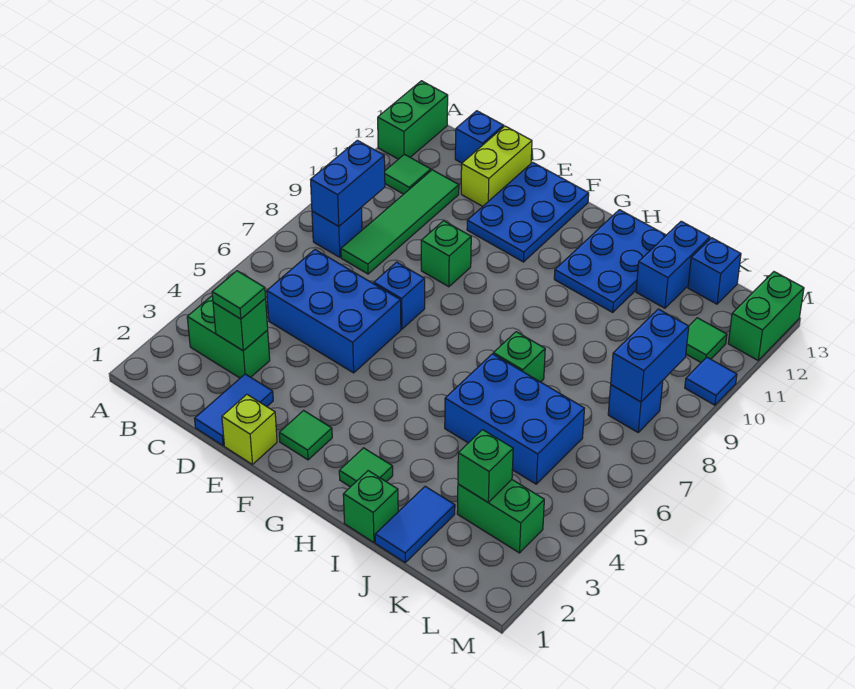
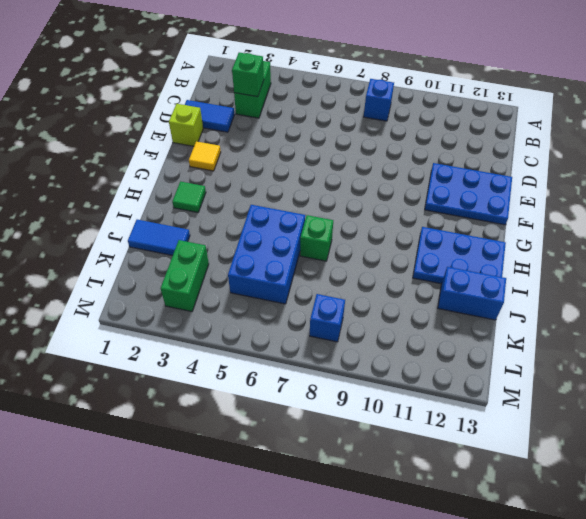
yellow 1x1 tile [189,141,221,171] -> green 1x1 tile [279,410,332,460]
none -> green 1x2 brick [378,81,448,159]
none -> green 1x1 tile [385,154,431,194]
none -> blue 2x3 brick [267,250,401,373]
none -> green 1x4 tile [341,170,459,274]

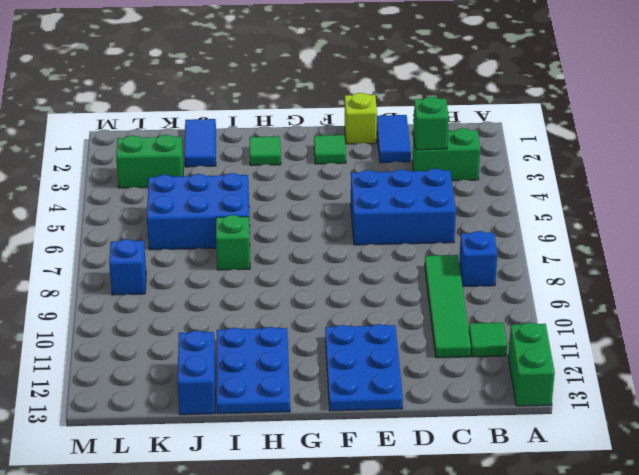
none -> blue 1x1 brick [455,111,504,163]
none -> lime 1x2 brick [461,126,532,206]
none -> blue 1x1 brick [374,262,425,329]
none -> green 1x1 brick [421,221,471,287]

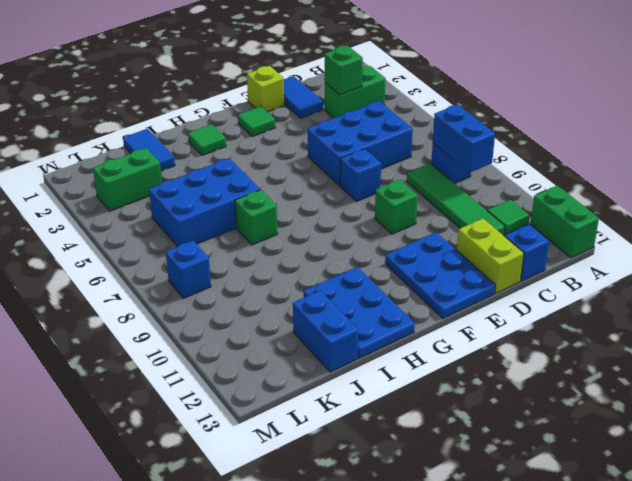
none -> green 1x1 brick [343,471,398,542]
none -> blue 1x1 brick [688,238,741,304]
none -> green 1x1 tile [686,318,727,362]
none -> blue 1x1 tile [685,357,737,405]

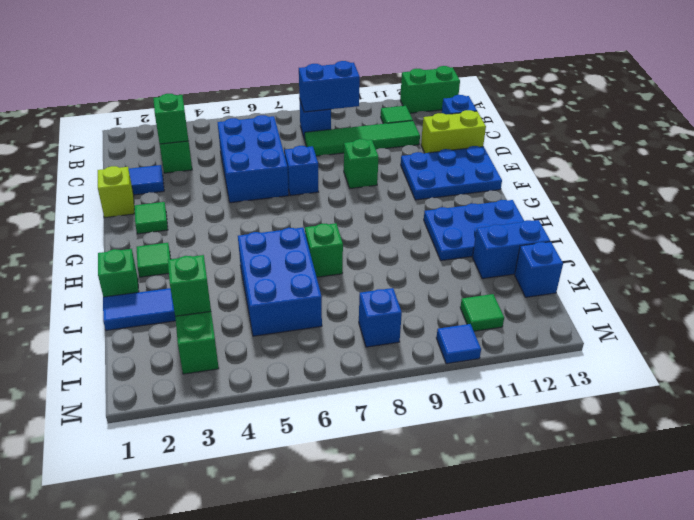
none -> green 1x2 brick [728,272,804,360]
none -> blue 1x2 brick [611,309,689,402]
none -> green 1x1 tile [212,271,266,319]

